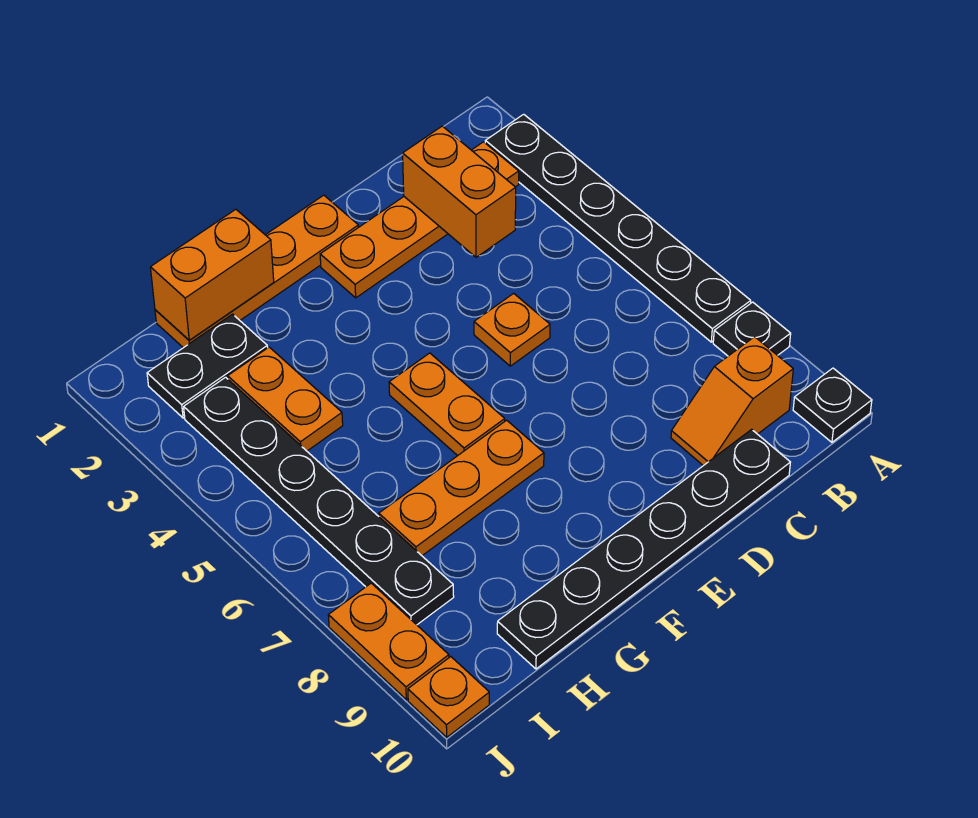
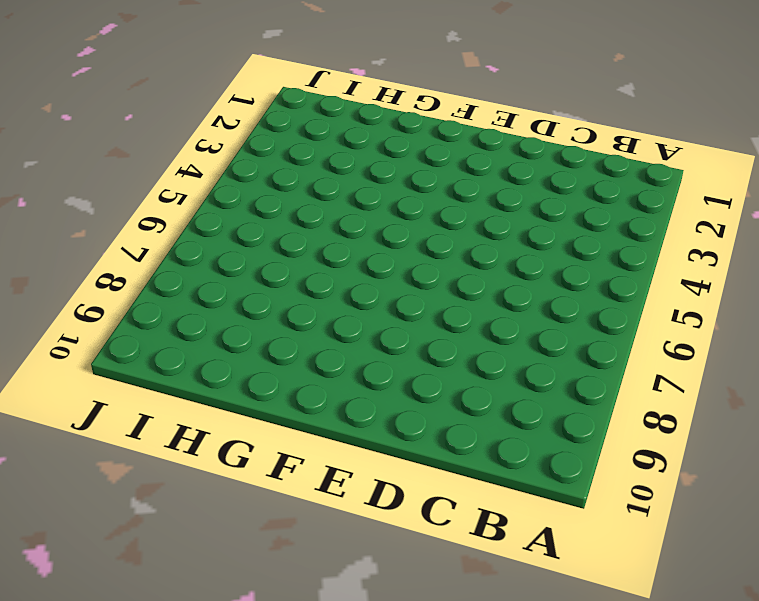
none -> black 1x6 plate [485,114,751,342]
none -> black 1x1 plate [713,302,791,356]
none -> black 1x1 plate [793,368,872,442]

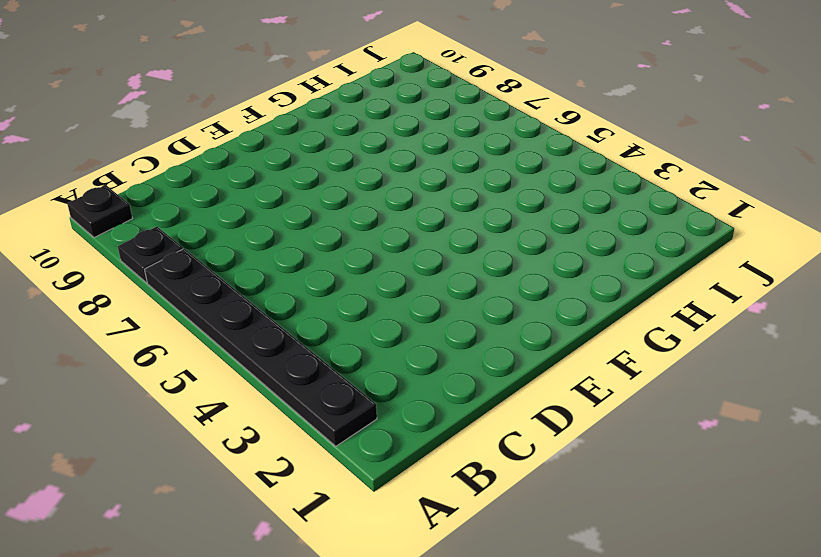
none -> orange 1x4 plate [320,142,519,298]
none -> orange 1x2 slope [671,337,793,466]
none -> black 1x6 plate [497,429,790,669]

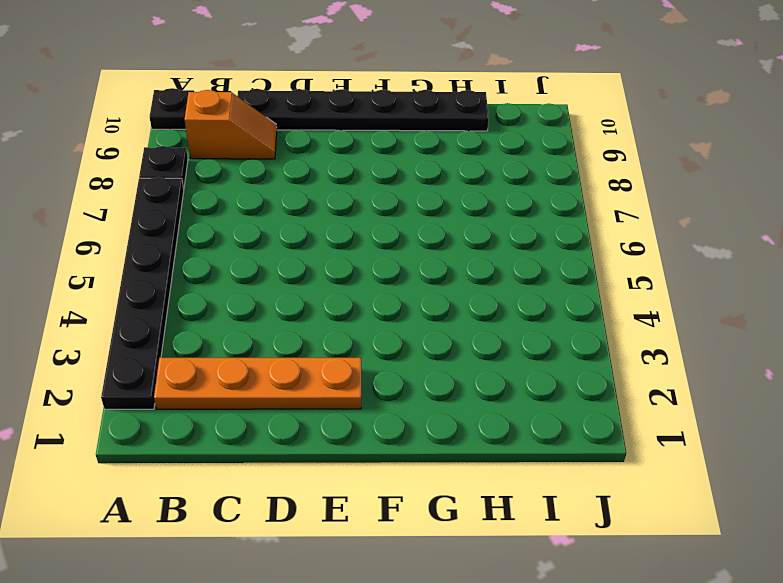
none -> orange 1x1 plate [474,293,550,366]
none -> orange 1x4 plate [155,195,359,348]
none -> orange 1x2 plate [389,353,505,456]

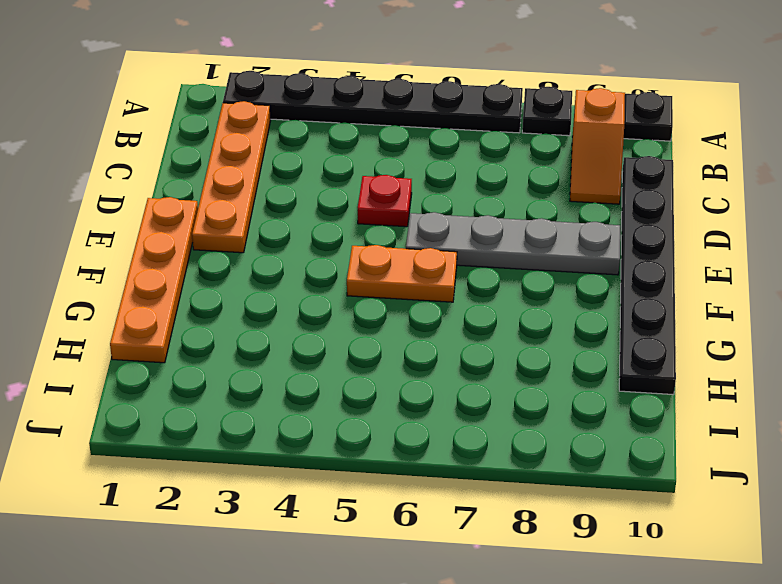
red 1x1 plate [358,175,412,227] -> orange 1x1 plate [474,293,550,366]
grey 1x4 plate [406,212,620,275] -> none
none -> orange 1x3 plate [379,420,544,556]
none -> black 1x2 plate [147,314,268,418]
none -> orange 1x2 plate [228,347,343,451]

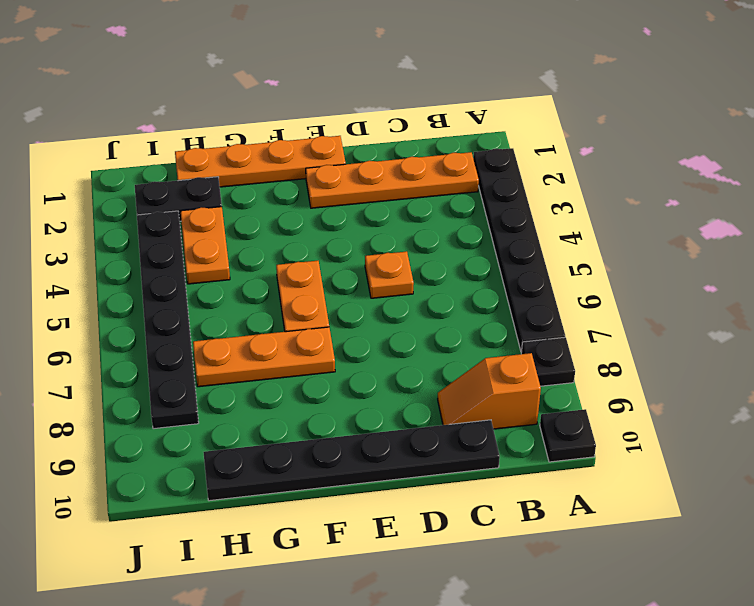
none -> orange 1x2 plate [328,583,449,699]
none -> orange 1x1 plate [408,657,489,737]
none -> orange 1x2 brick [403,126,516,257]

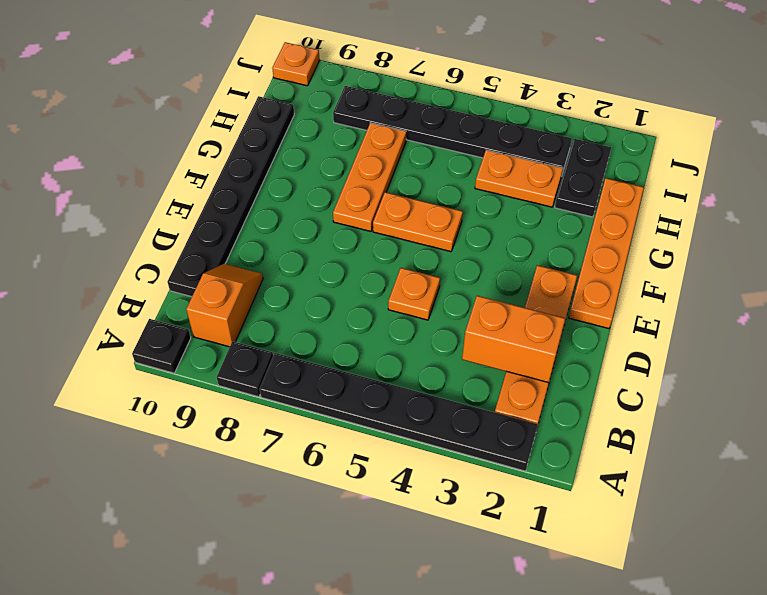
none -> orange 1x2 plate [328,583,449,699]
none -> orange 1x2 brick [150,209,274,340]

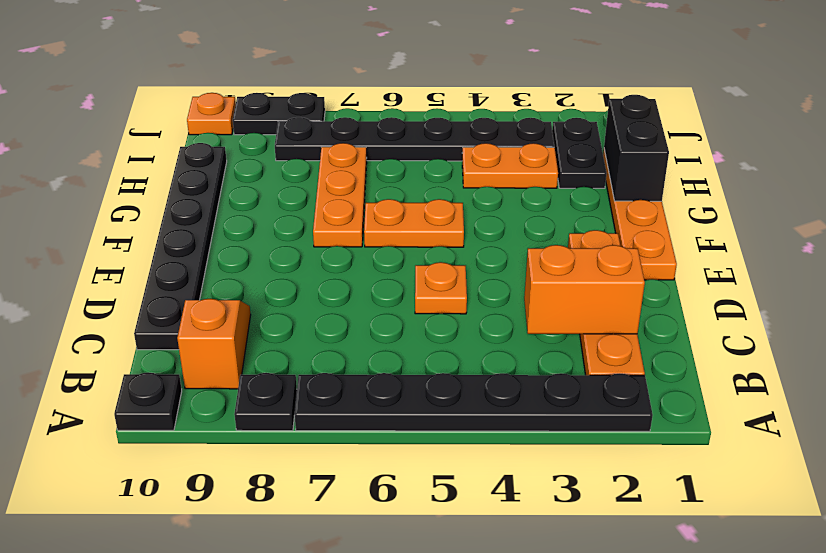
black 1x2 brick [604,95,669,201] -> orange 1x2 brick [150,209,274,340]
black 1x2 plate [233,93,325,135] -> orange 1x2 plate [328,583,449,699]

